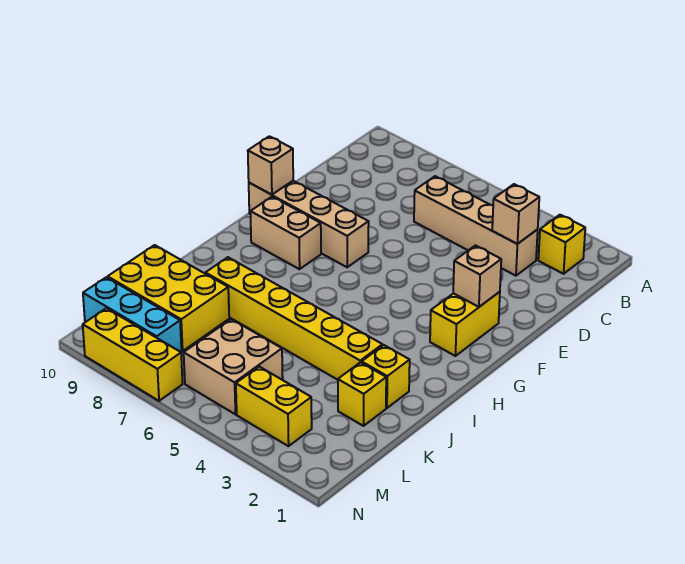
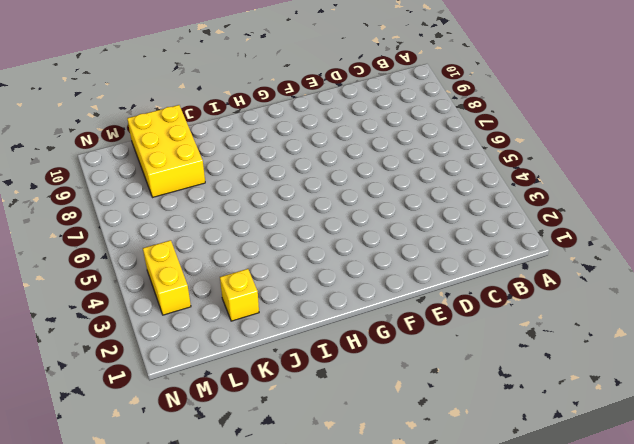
none -> yellow 1x1 brick [538,215,585,274]
none -> tan 1x4 brick [414,176,538,276]
none -> yellow 1x2 brick [430,292,500,356]

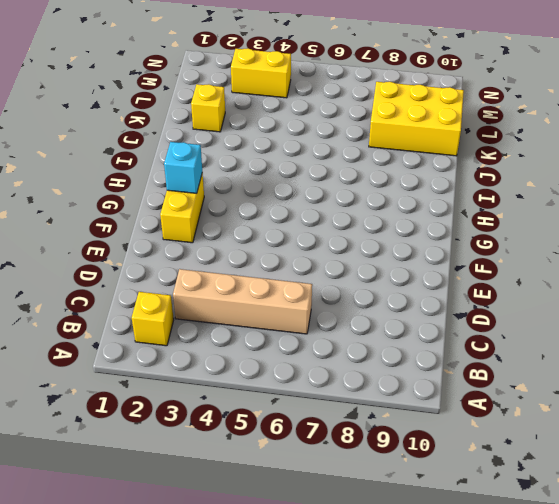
cyan 1x1 brick [164,142,202,193] -> none
none -> tan 1x4 brick [249,181,369,267]
none -> tan 1x2 brick [250,197,321,269]
none -> yellow 1x1 brick [362,345,410,408]

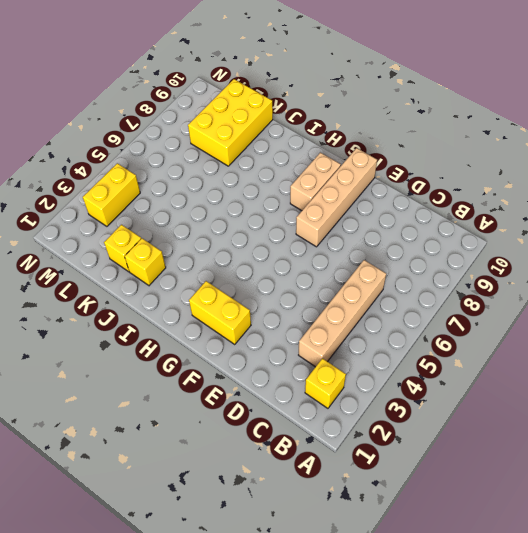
none -> yellow 1x6 brick [205,257,383,380]
none -> tan 2x2 brick [184,319,283,414]
none -> cyan 1x3 brick [83,277,182,352]

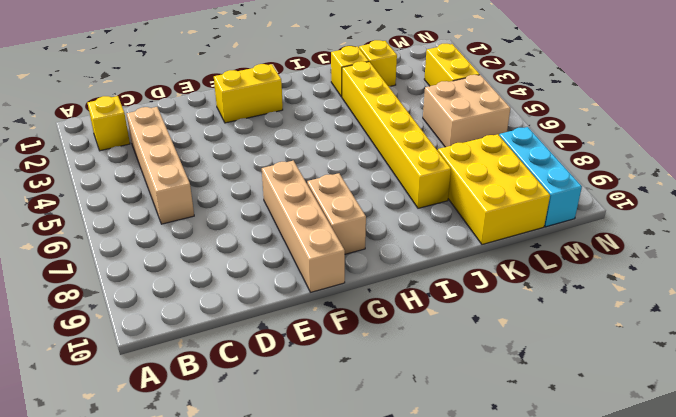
none -> yellow 1x3 brick [83,308,183,401]
none -> tan 1x1 brick [492,184,539,244]
none -> tan 1x1 brick [453,245,501,307]

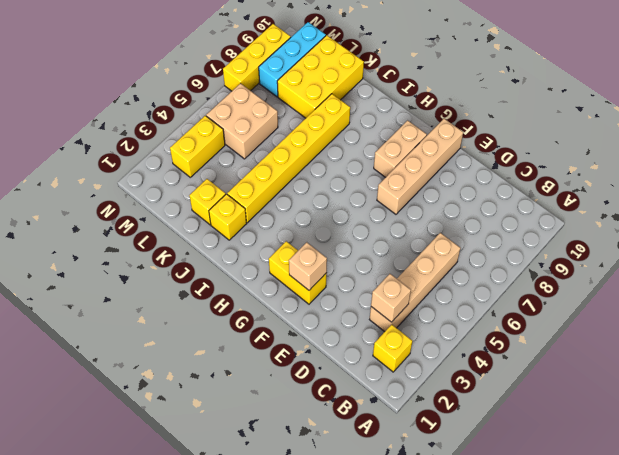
none -> tan 1x1 brick [248,136,293,195]

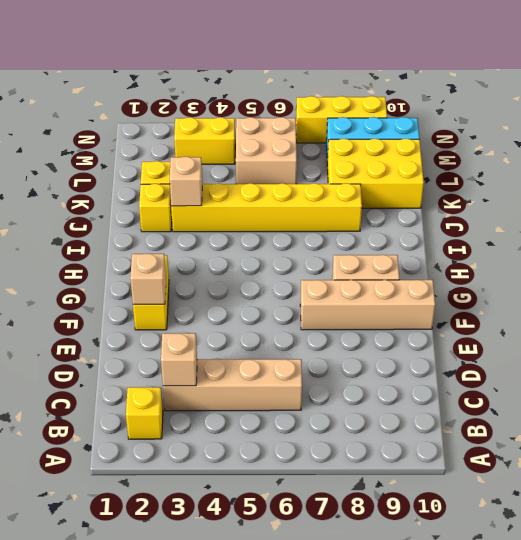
tan 1x1 brick [170,156,202,206] -> tan 1x1 brick moved to [248,136,293,195]

